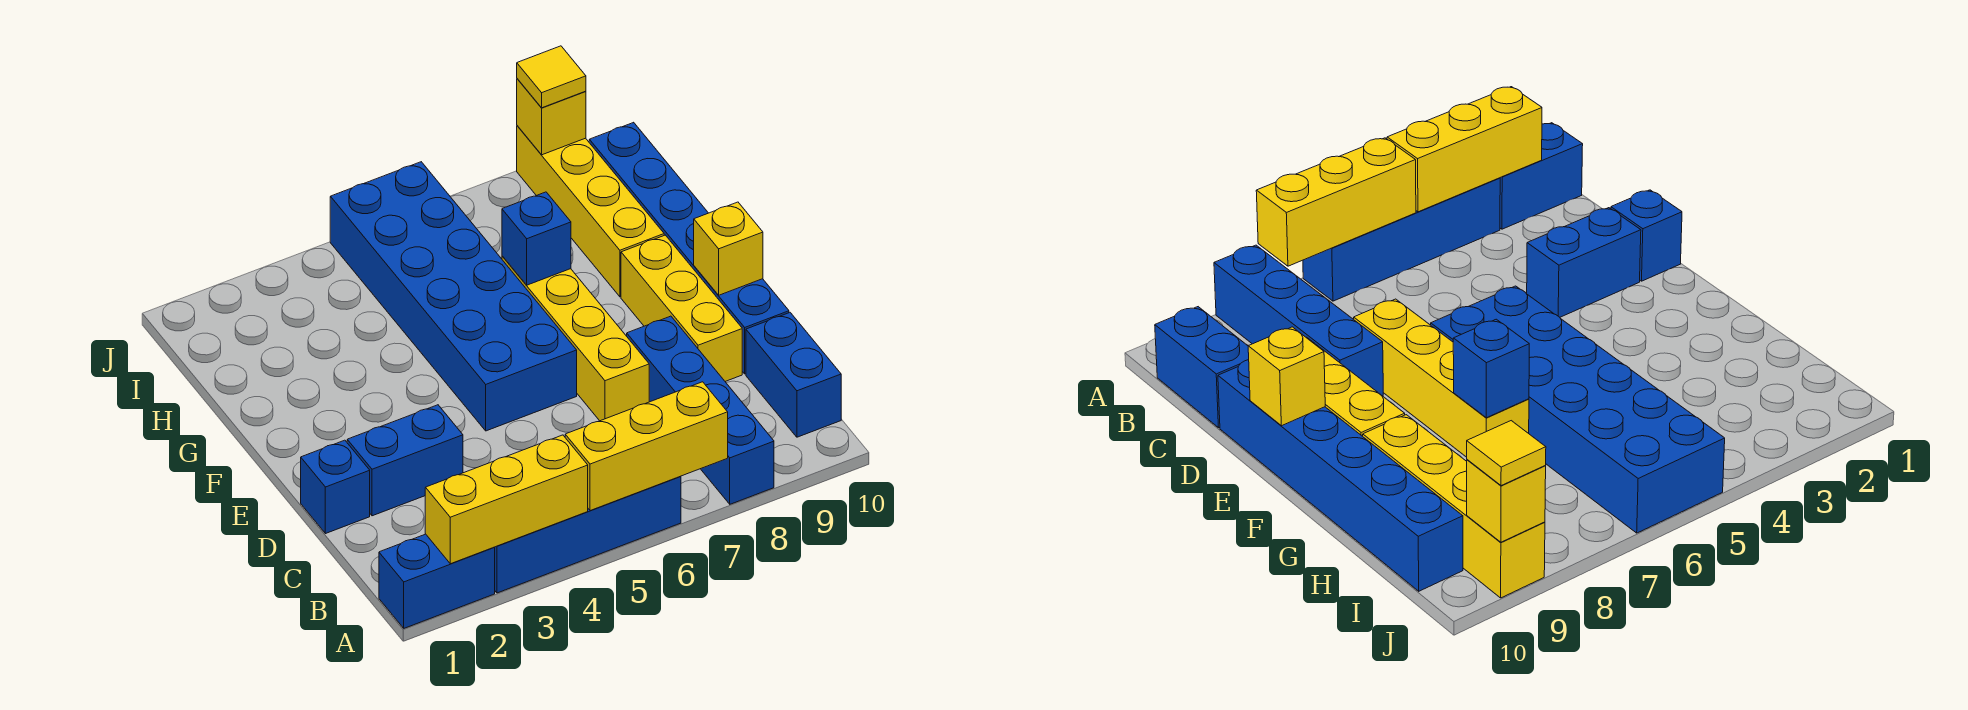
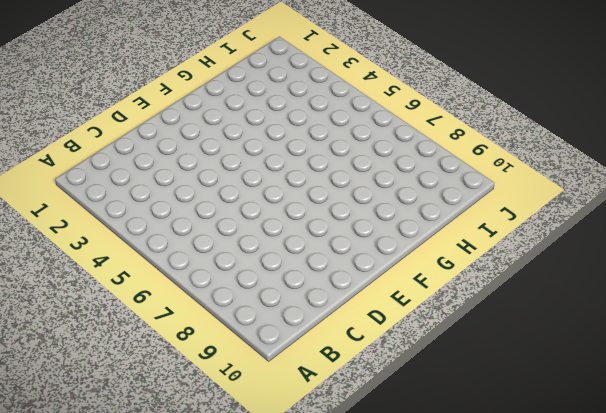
none -> blue 1x2 brick [379,534,495,628]
none -> blue 1x4 brick [494,476,681,593]
none -> blue 1x4 brick [627,316,774,504]

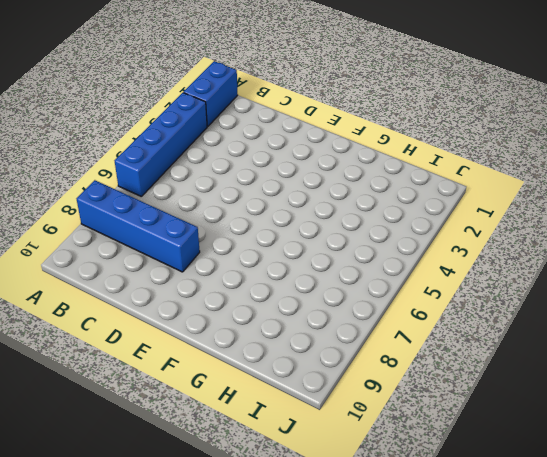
none -> blue 1x2 brick [746,313,841,437]
none -> blue 1x1 brick [301,440,370,534]
none -> blue 1x2 brick [347,405,463,516]

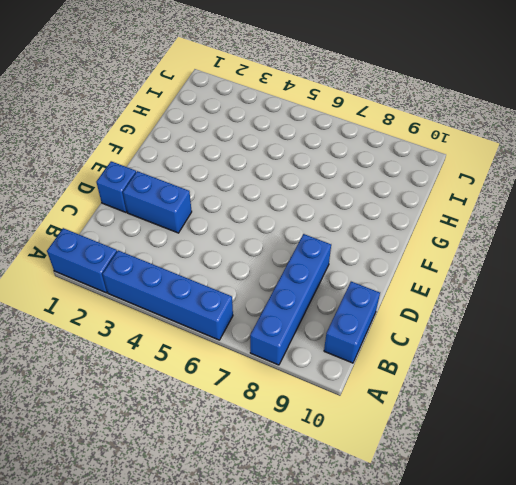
none -> yellow 1x4 brick [502,256,649,421]
none -> yellow 1x3 brick [621,235,742,381]
none -> blue 1x6 brick [589,122,789,374]

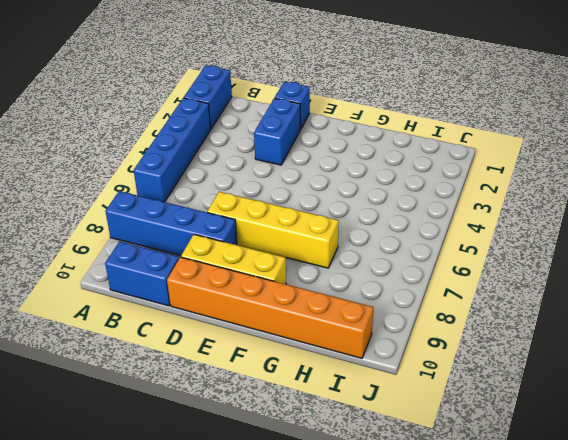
orange 1x6 brick [167,257,373,358] -> blue 1x6 brick [589,122,789,374]
none -> blue 2x6 brick [330,162,577,431]
none -> yellow 1x4 brick [517,126,664,297]
none -> yellow 1x3 brick [425,435,588,564]

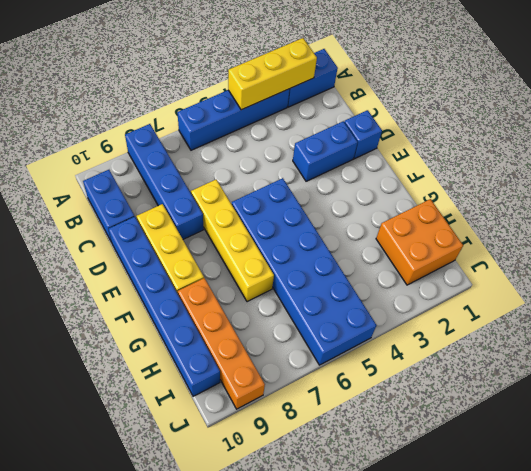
orange 1x4 brick [178,278,265,409] -> yellow 1x4 brick [517,126,664,297]
orange 2x2 brick [376,199,463,285] -> none
none -> yellow 1x3 brick [565,382,728,511]
none -> yellow 1x1 brick [694,202,763,295]
none -> blue 1x1 brick [502,192,571,285]

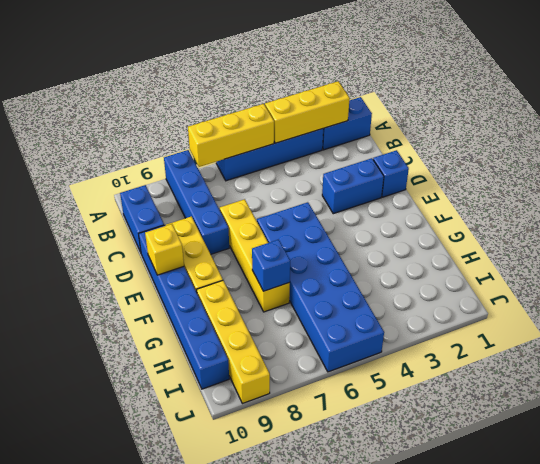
none -> yellow 1x1 brick [517,79,586,155]
none -> yellow 1x1 tile [517,46,586,108]

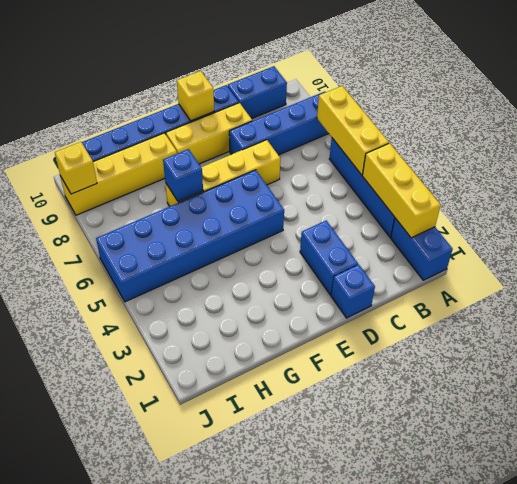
none -> yellow 1x1 tile [517,46,586,108]

